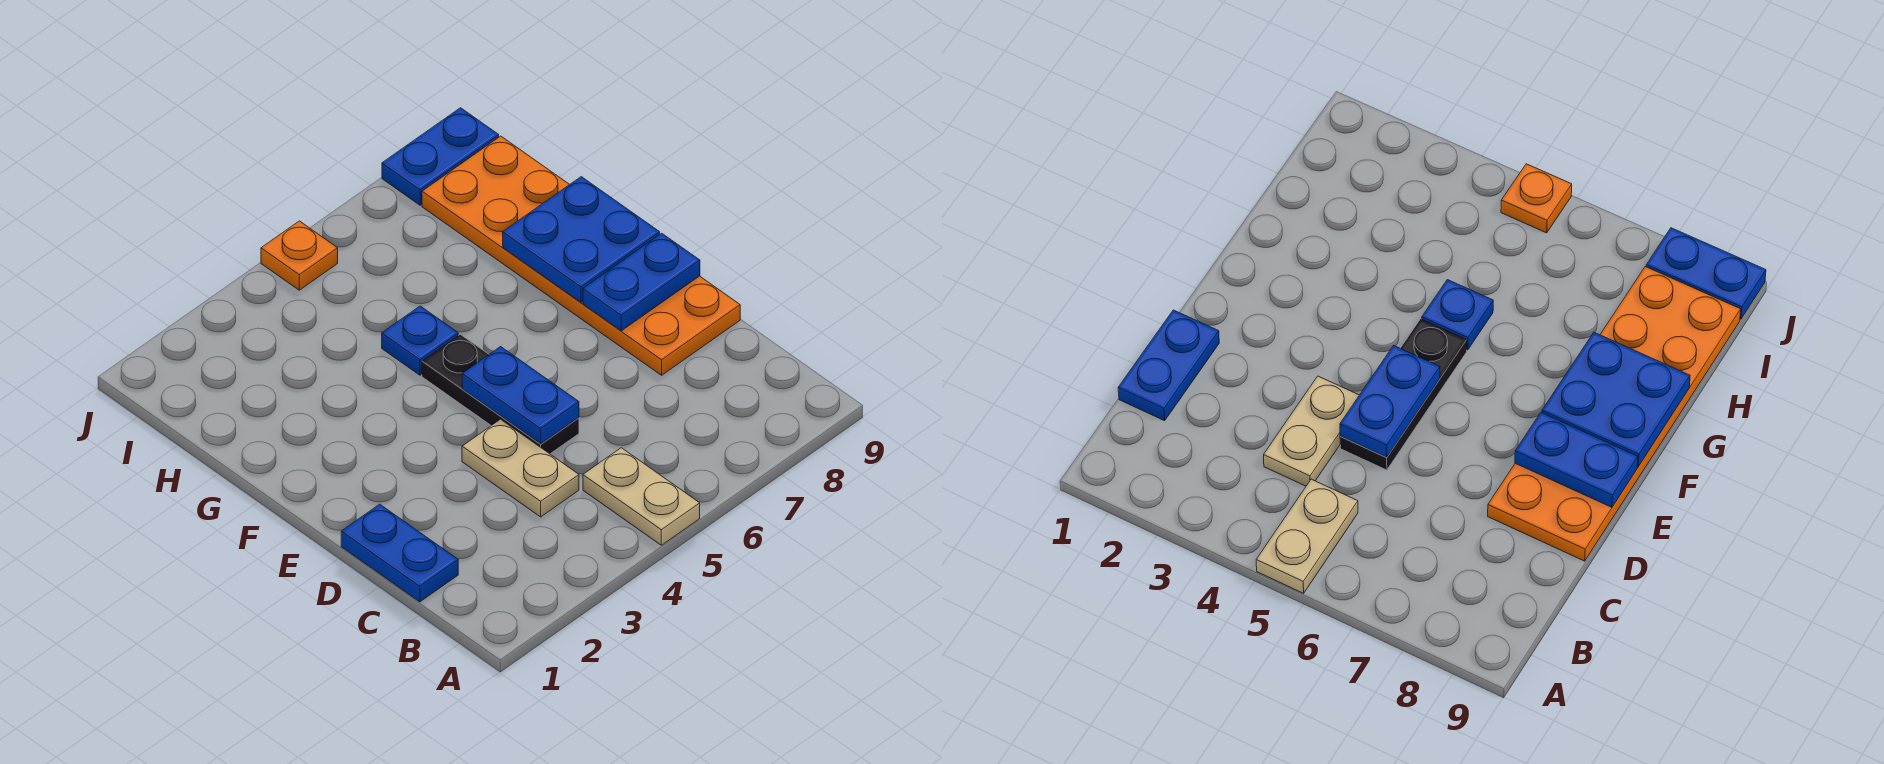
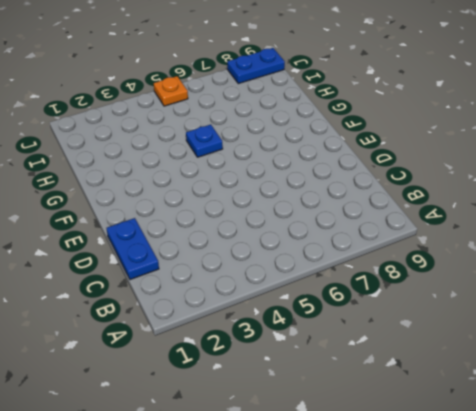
none -> tan 1x2 plate [583,448,700,545]
none -> tan 1x2 plate [462,419,579,517]

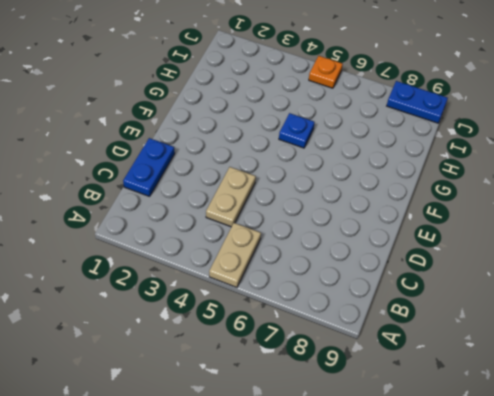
none -> black 1x3 plate [422,334,579,454]
none -> orange 2x6 plate [422,136,740,375]

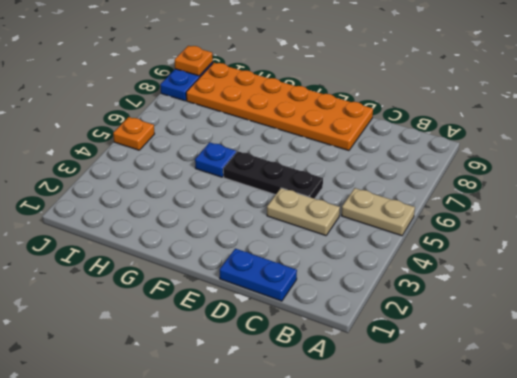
orange 1x1 plate [175,46,213,76] -> none
none -> blue 1x2 plate [462,347,579,444]
none -> blue 1x2 plate [583,233,700,331]

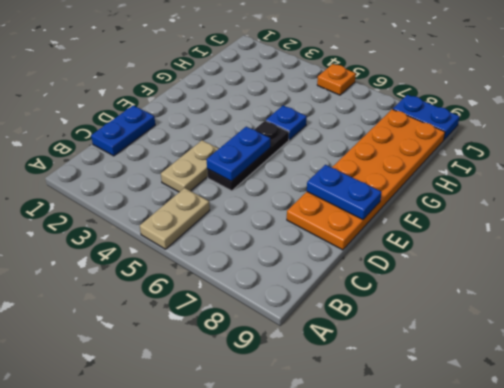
none -> blue 2x2 plate [503,177,660,302]

